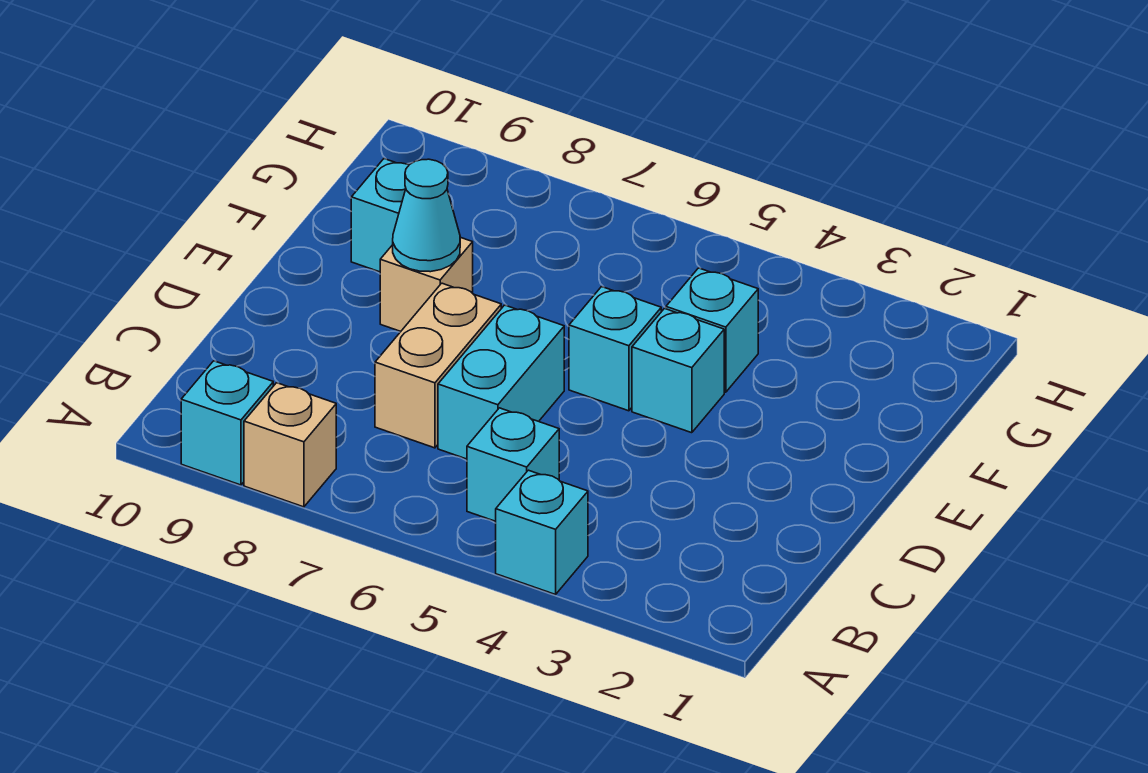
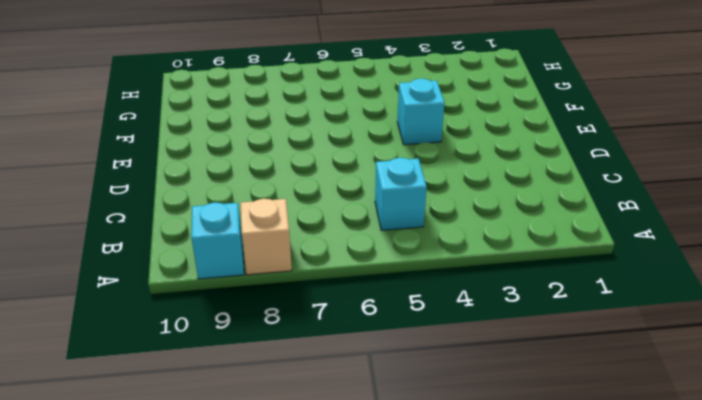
none -> cyan 1x1 brick [496,470,588,594]
none -> cyan 1x2 brick [438,305,564,459]
none -> tan 1x2 brick [375,283,501,448]

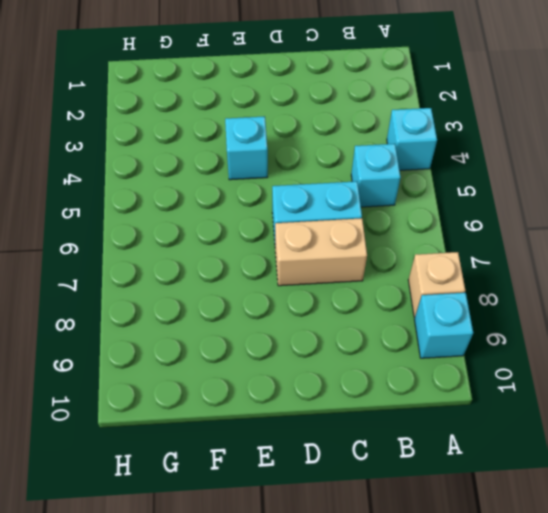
none -> cyan 1x1 brick [569,287,661,411]
none -> tan 1x1 brick [380,237,473,331]
none -> cyan 1x1 brick [666,268,758,392]

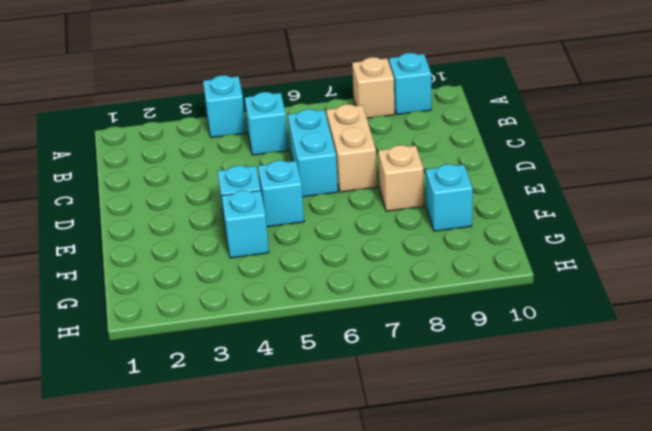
none -> cyan 1x1 cone [393,159,460,272]

